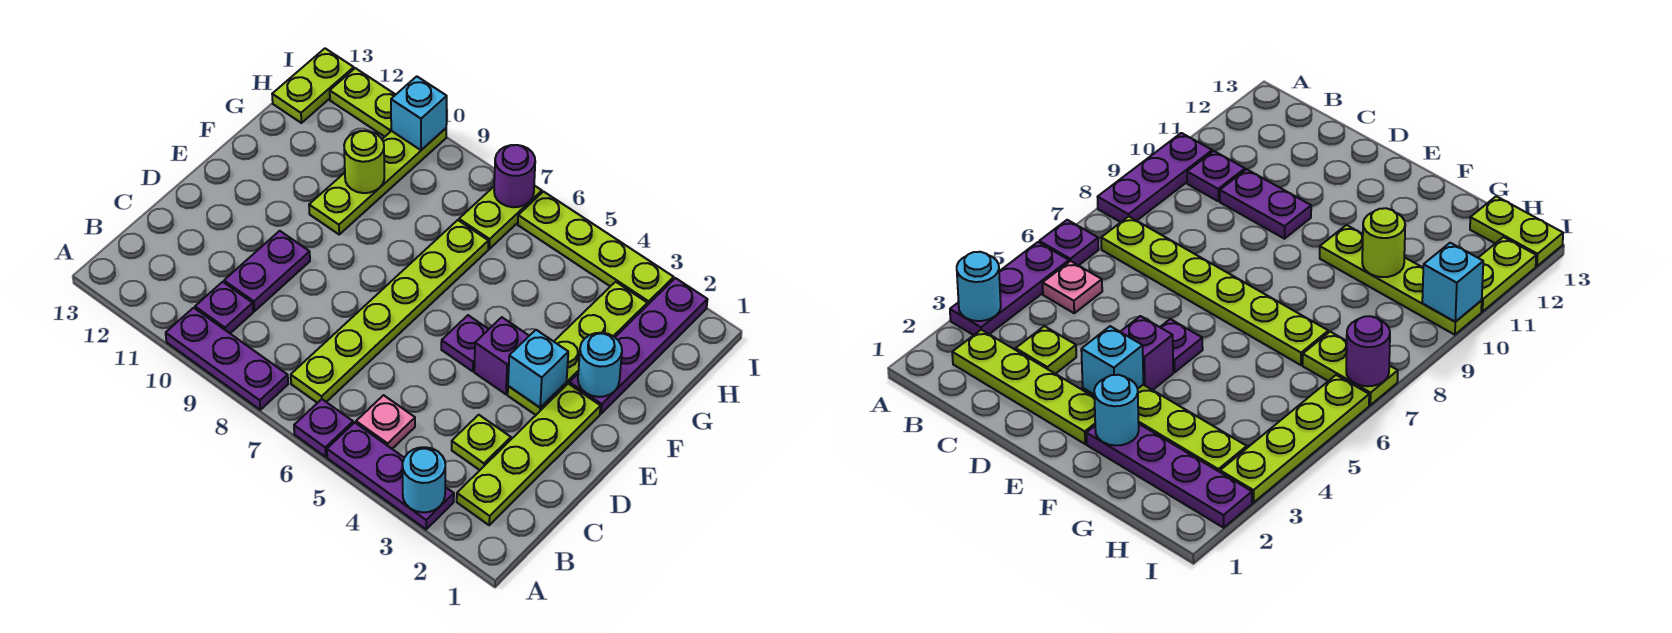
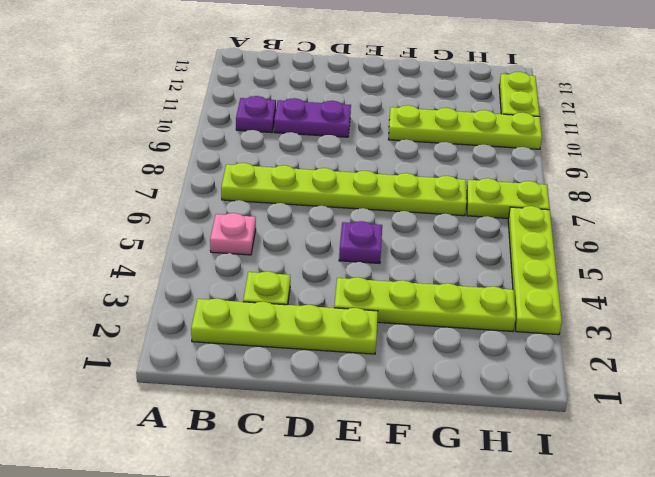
none -> purple 1x3 plate [327,423,454,529]
none -> purple 1x1 plate [294,399,353,457]
none -> purple 1x3 plate [166,308,288,410]

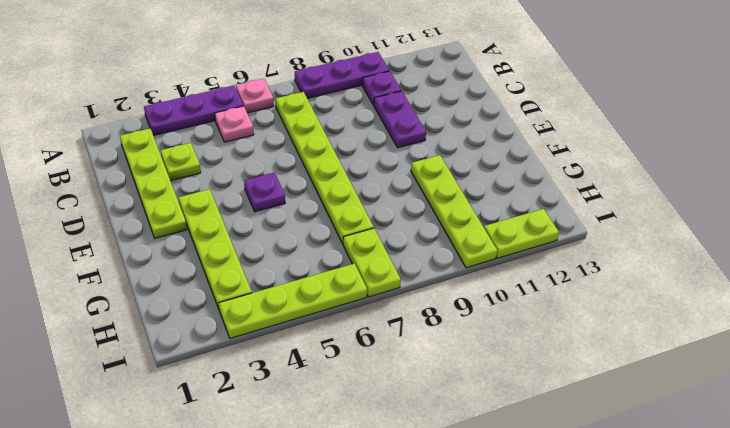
pink 1x1 plate [236,79,274,113] -> purple 1x1 plate [294,399,353,457]
none -> purple 1x1 brick [474,317,529,394]
none -> purple 1x4 plate [569,278,708,414]
none -> lime 1x2 plate [272,48,354,123]

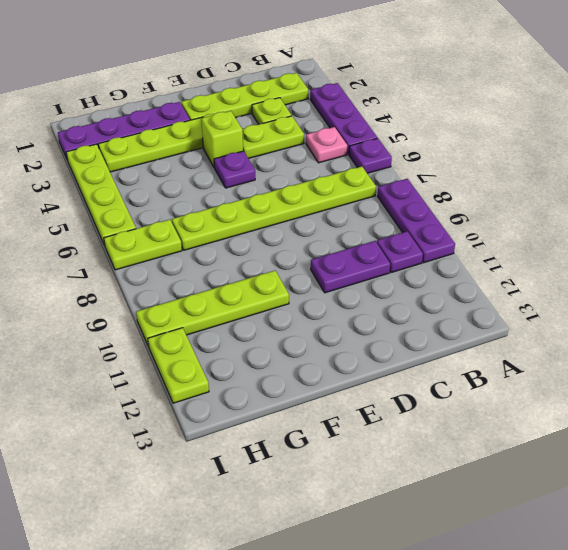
lime 1x2 plate [242,116,304,158] -> lime 1x2 plate moved to [272,48,354,123]
lime 1x1 brick [201,111,243,167] -> purple 1x1 brick [474,317,529,394]
none -> cyan 1x1 round brick [402,447,445,512]
none -> cyan 1x1 brick [508,330,568,408]
none -> cyan 1x1 round brick [578,333,622,397]

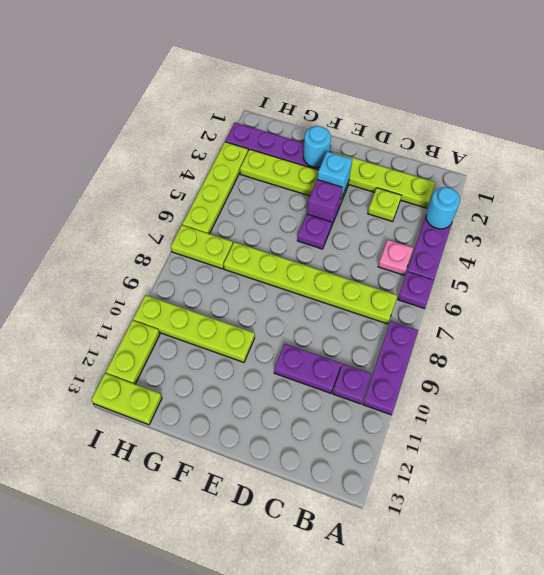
none -> lime 1x1 round brick [344,131,384,193]
none -> purple 1x1 round brick [494,145,535,207]
none -> cyan 1x1 brick [391,76,447,150]

